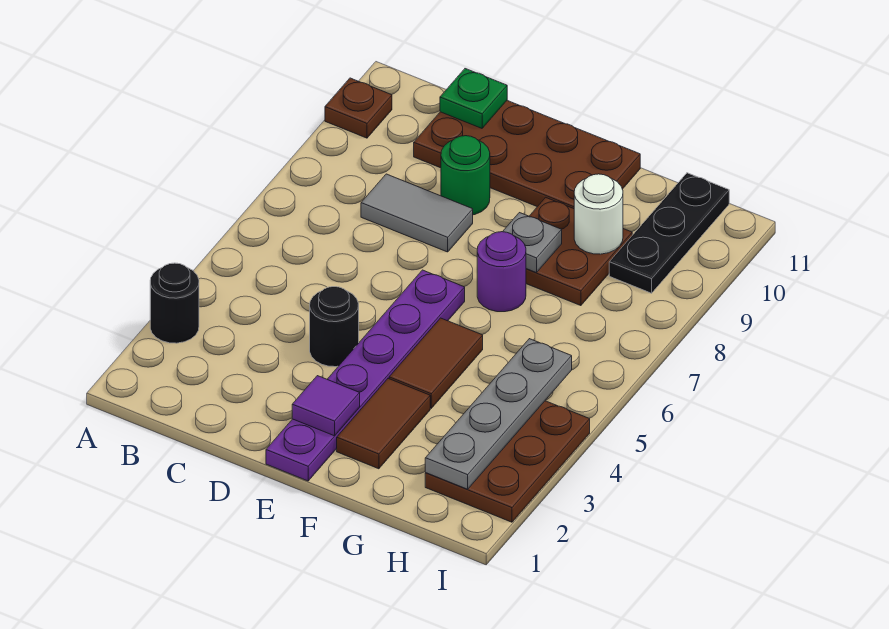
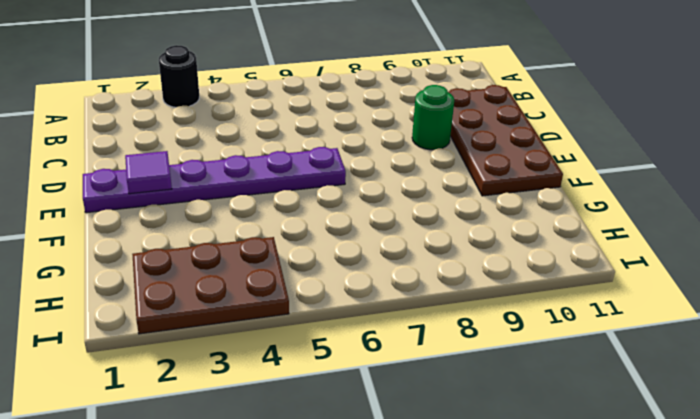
none -> brown 1x1 plate [325,78,392,138]
none -> grey 1x2 tile [361,174,473,252]
none -> black 1x1 round brick [310,287,359,367]

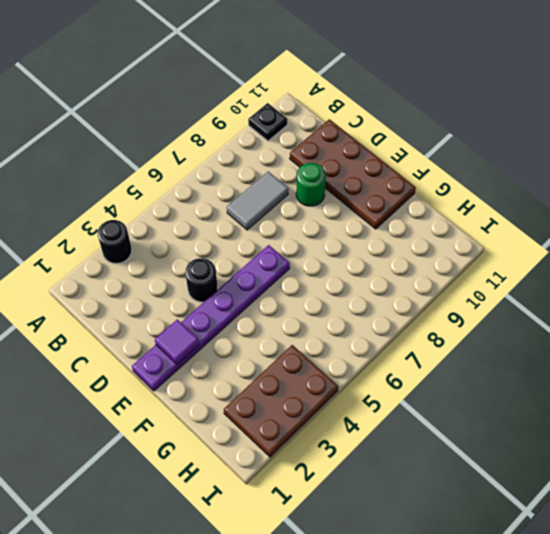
black 1x1 plate [248,103,287,141] -> brown 1x1 plate [325,78,392,138]
grey 1x2 tile [227,172,289,230] -> grey 1x2 tile turned to [361,174,473,252]
none -> brown 1x2 tile [337,379,430,469]
none -> brown 1x2 tile [389,318,483,408]
none -> purple 1x1 round brick [477,232,526,312]

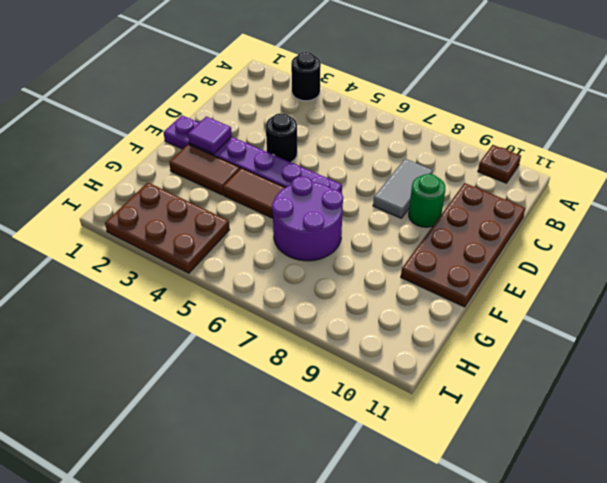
purple 2x2 round brick [272,176,343,261] -> purple 1x1 round brick [477,232,526,312]
none -> brown 2x2 plate [526,197,632,306]
none -> black 1x3 plate [609,173,729,293]
none -> green 1x1 plate [440,69,507,128]

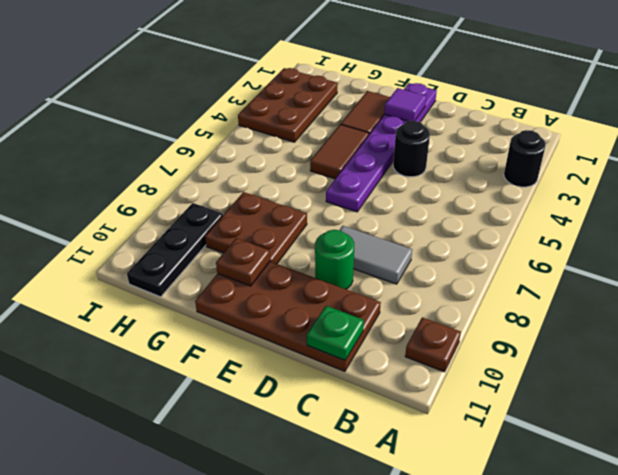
brown 1x1 plate [216,238,270,286] -> none
none -> purple 1x1 round brick [477,232,526,312]
none -> grey 1x1 plate [503,213,562,273]
none -> white 1x1 round brick [574,174,623,254]

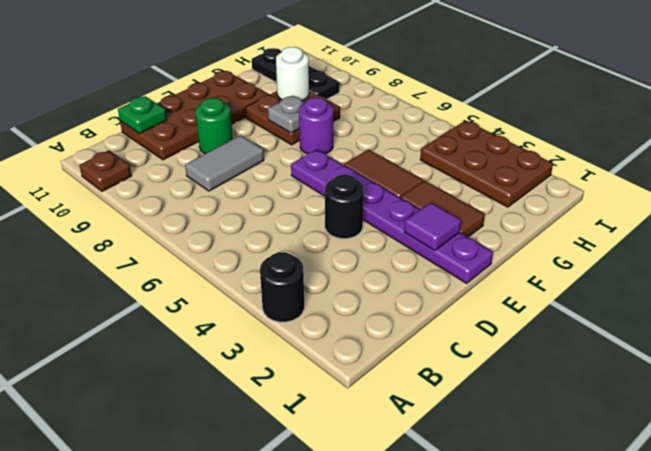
none -> grey 1x4 plate [425,339,572,489]

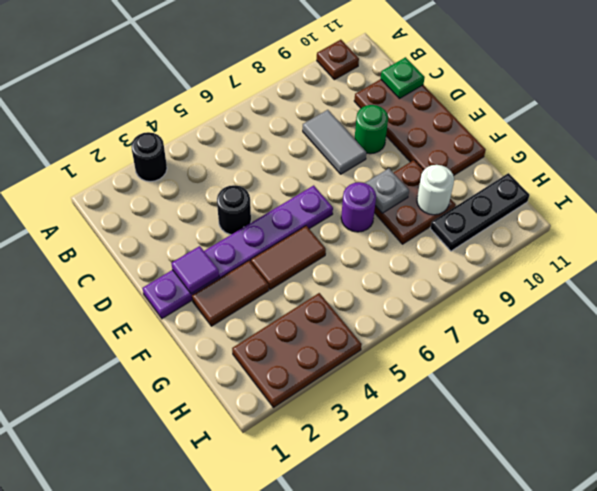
none -> grey 1x4 plate [425,339,572,489]

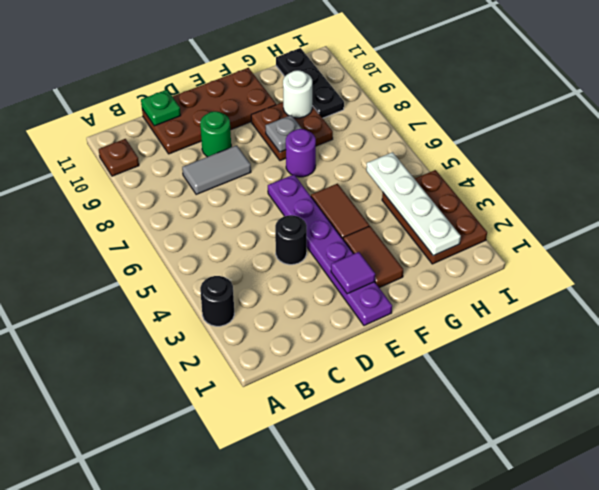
white 1x4 plate [366,152,461,256] -> grey 1x4 plate [425,339,572,489]

